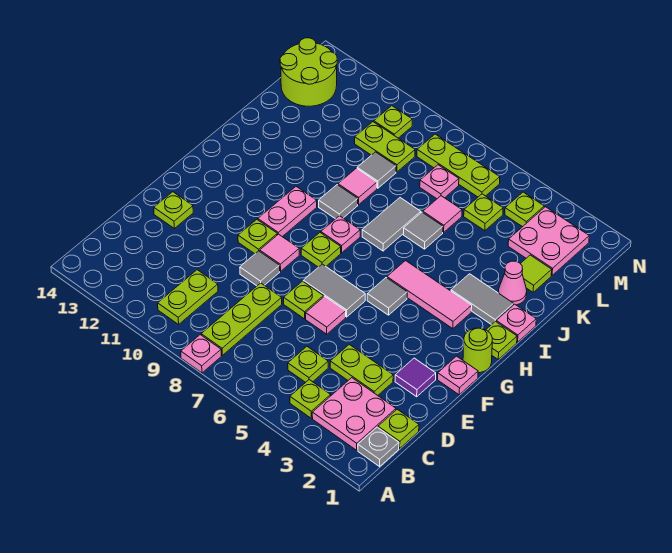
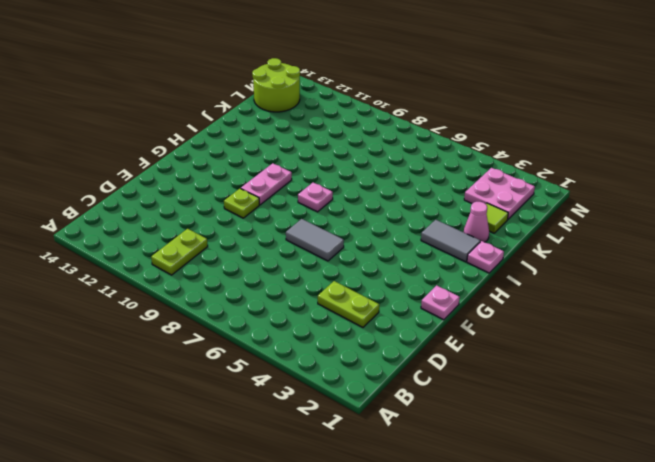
none -> pink 1x1 plate [181,335,221,373]
none -> grey 1x1 plate [358,427,399,466]
none -> pink 2x2 plate [312,378,396,450]
none -> lime 1x1 plate [290,380,331,418]

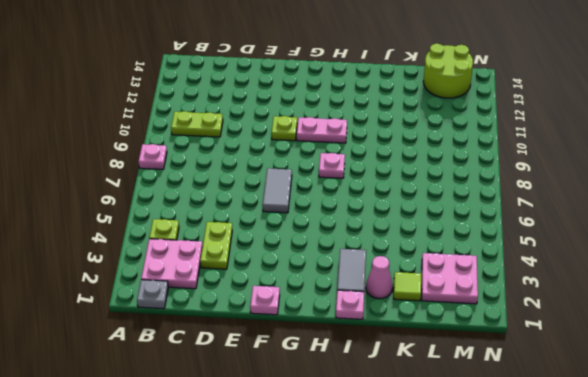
none -> lime 1x3 plate [201,283,282,355]
none -> lime 1x1 plate [378,409,419,448]
none -> lime 1x1 plate [288,347,328,382]
none -> purple 1x1 tile [395,358,436,397]

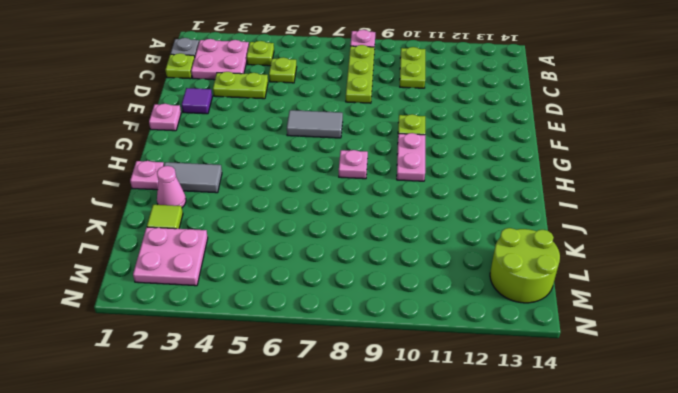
none -> pink 1x1 tile [306,296,346,334]
none -> lime 1x1 plate [284,281,324,319]
none -> grey 1x1 tile [240,251,280,286]
none -> lime 1x1 plate [154,192,193,228]

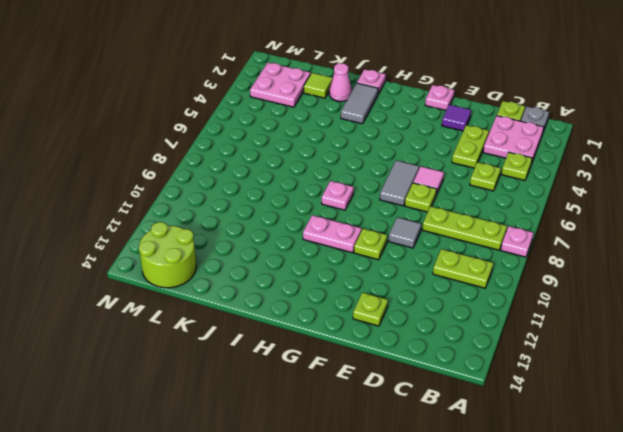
none -> pink 1x1 tile [260,234,299,271]
none -> lime 1x1 round brick [463,328,492,373]
none -> grey 1x1 tile [367,278,407,315]
none -> lime 1x1 plate [301,233,341,267]

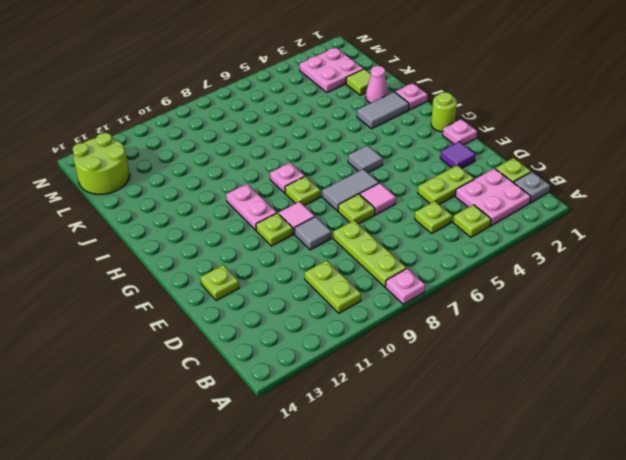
none -> lime 1x1 plate [486,321,517,359]
none -> pink 1x3 tile [387,261,472,329]
none -> grey 1x2 tile [362,198,421,251]
none -> grey 1x1 tile [319,185,358,219]

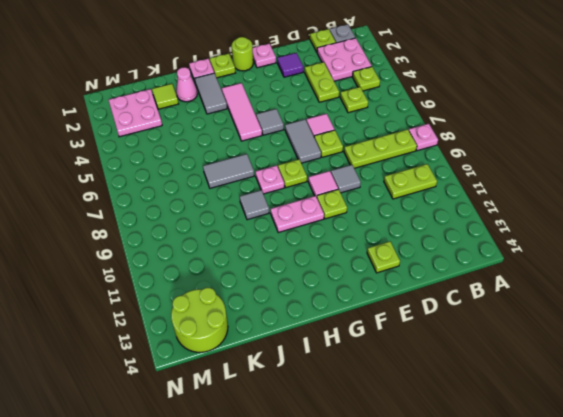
none -> grey 1x1 tile [404,212,443,249]
none -> pink 1x1 tile [338,168,377,205]
none -> pink 1x1 tile [423,196,462,232]
none -> grey 1x1 tile [357,152,396,188]

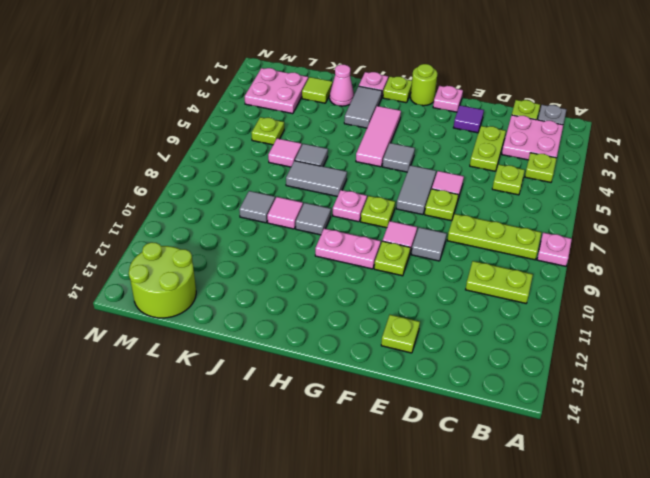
none -> pink 1x1 plate [420,165,459,199]
none -> lime 1x2 plate [355,122,415,172]
none -> lime 1x1 plate [505,192,544,227]
none -> lime 1x3 plate [417,134,500,197]

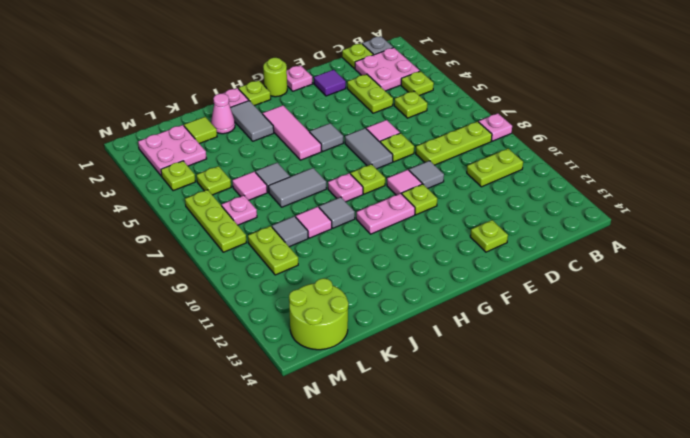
none -> lime 1x1 plate [374,106,412,138]

